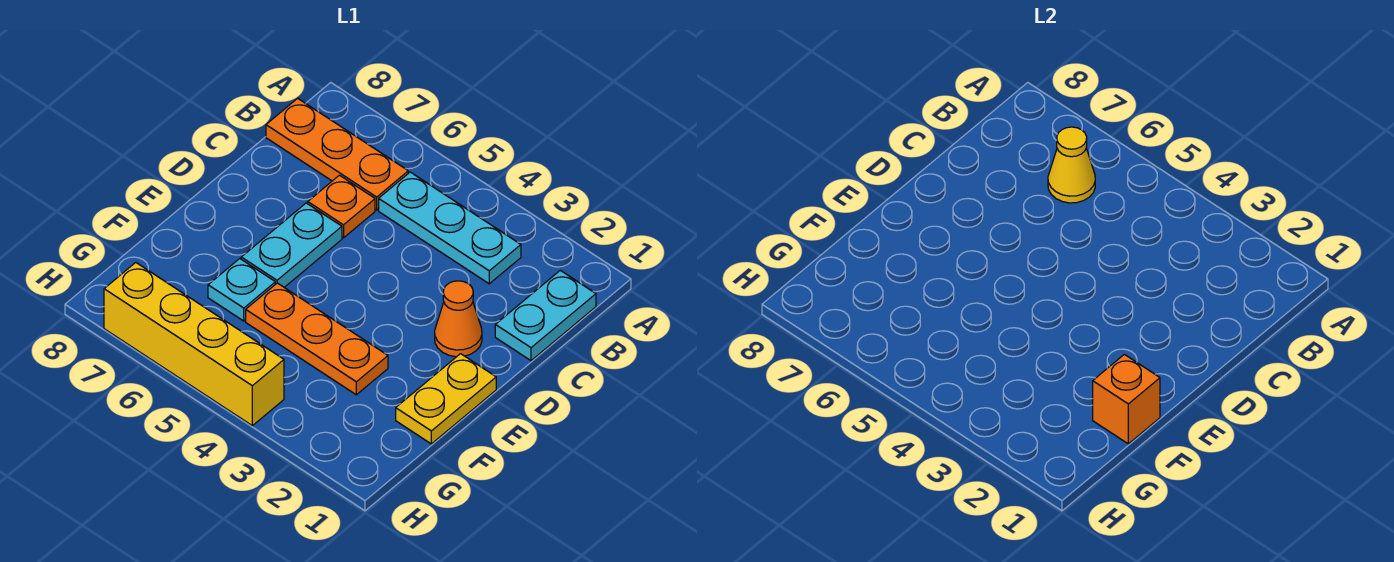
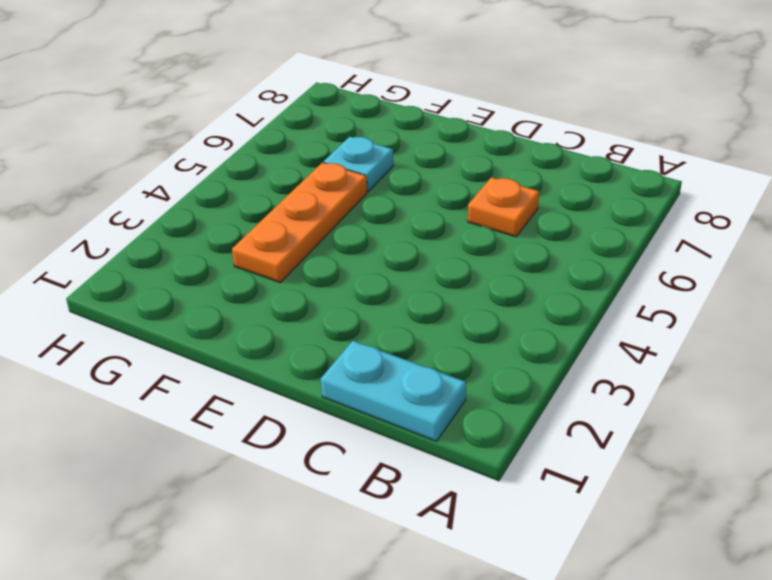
none -> cyan 1x3 plate [379,172,521,284]
none -> orange 1x3 plate [266,98,408,210]
none -> orange 1x1 cone [435,281,482,357]

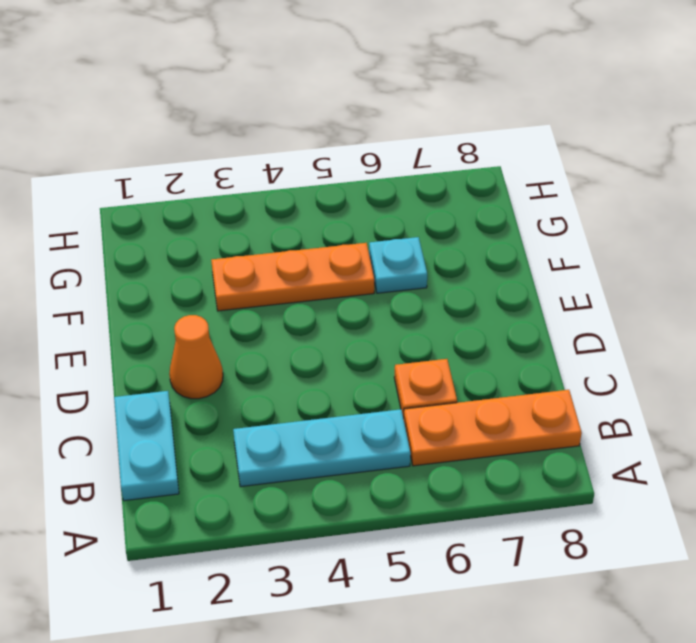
none -> cyan 1x2 plate [241,203,342,287]
none -> yellow 1x2 plate [396,354,496,444]
none -> yellow 1x4 brick [104,263,284,426]

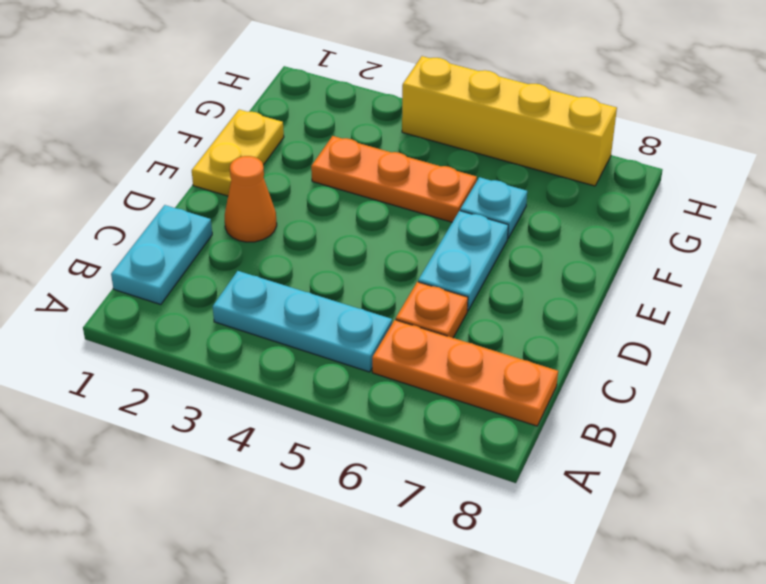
none -> yellow 1x1 cone [1048,127,1095,203]
none -> orange 1x1 brick [1093,354,1160,444]

